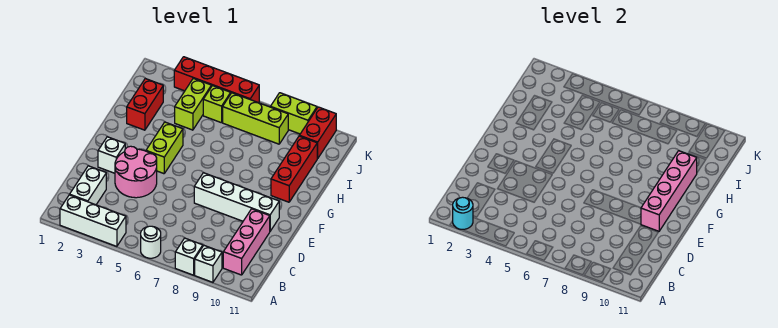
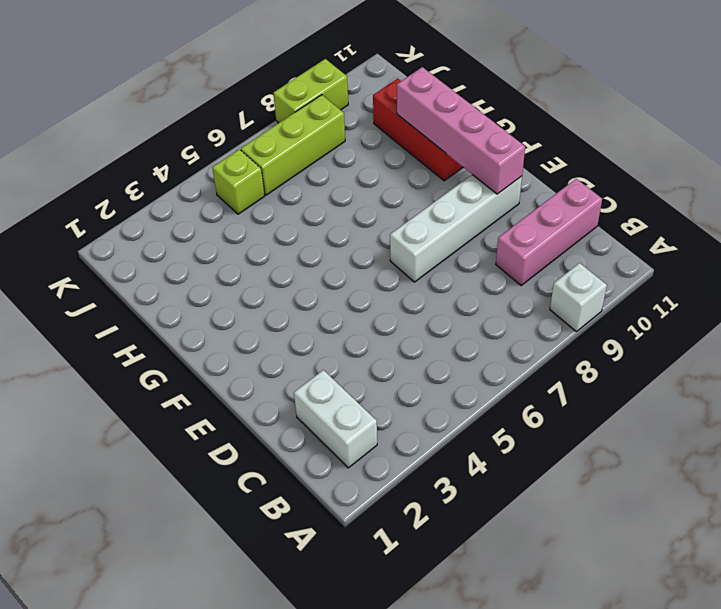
pink 1x3 brick [496,179,602,285] -> pink 1x3 brick turned to [223,209,270,275]
none -> white 1x3 brick [60,195,126,246]
none -> white 1x1 round brick [141,226,161,258]
none -> white 1x1 brick [175,238,203,275]

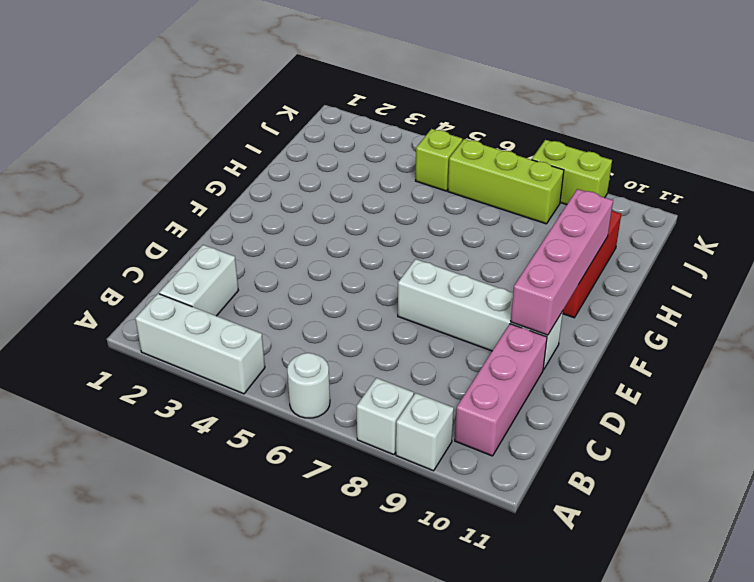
none -> pink 2x2 round brick [115,146,157,198]
none -> white 1x1 brick [98,137,125,173]
none -> lime 1x2 brick [146,122,183,174]

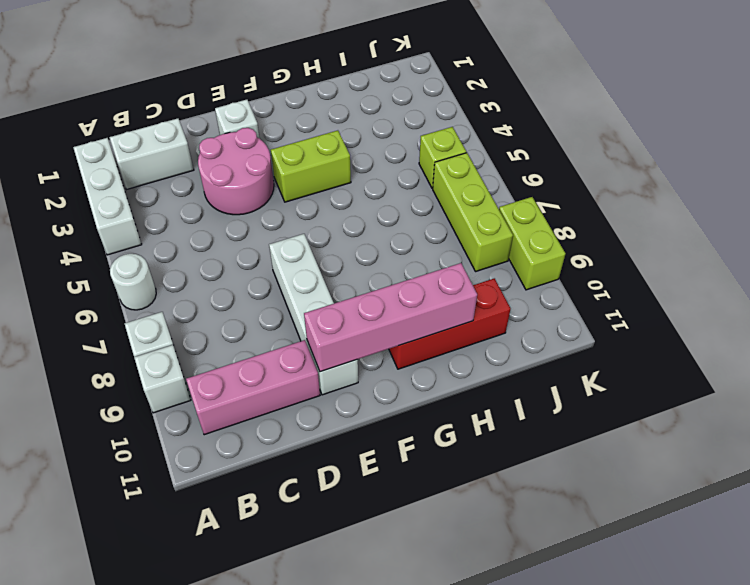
none -> red 1x2 brick [127,78,163,130]
none -> lime 1x2 brick [175,78,211,130]
none -> red 1x2 brick [299,107,336,158]

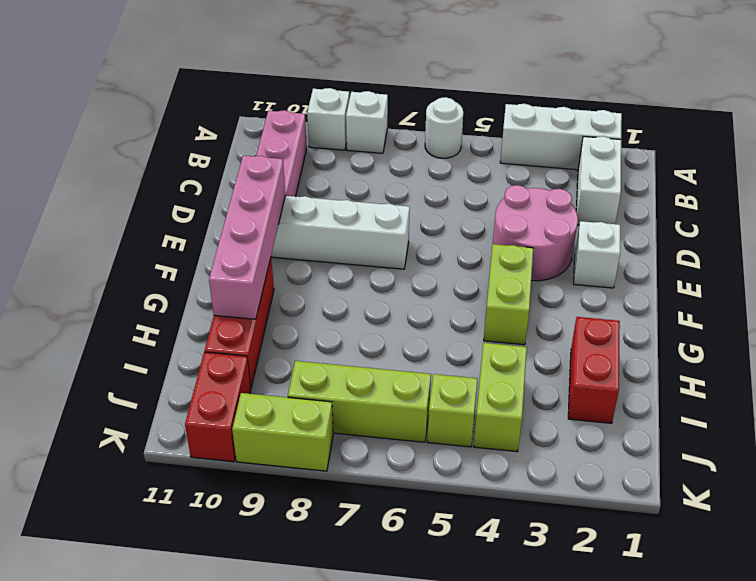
none -> red 1x4 brick [174,57,259,103]
none -> cyan 1x1 round brick [453,197,473,230]

